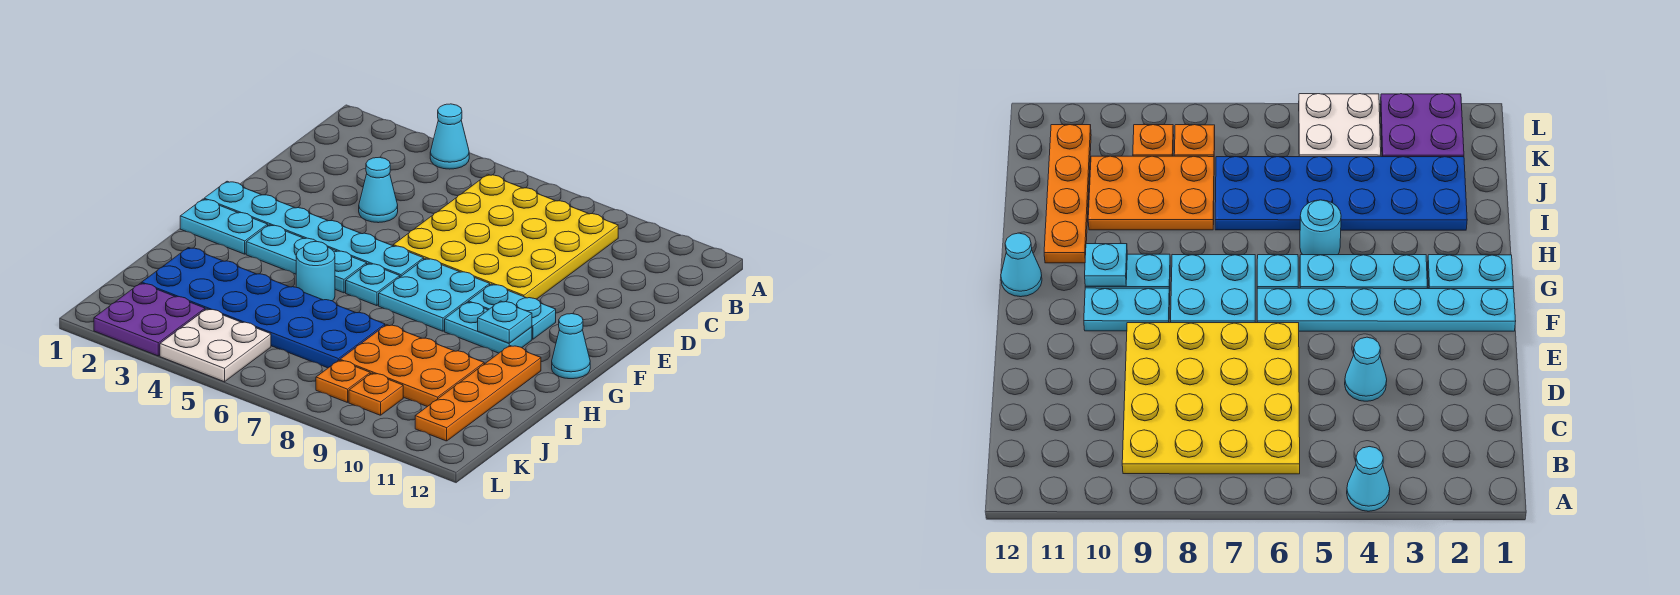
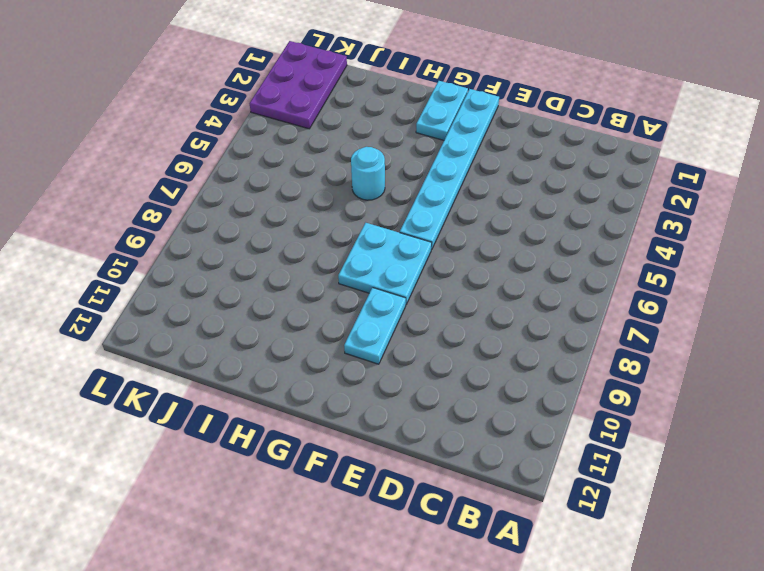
purple 2x3 plate [250,41,347,129] -> purple 2x2 plate [94,283,205,356]
none -> cyan 1x1 cone [430,104,469,169]
none -> yellow 4x4 plate [393,174,618,299]
none -> cyan 1x1 cone [359,157,398,223]

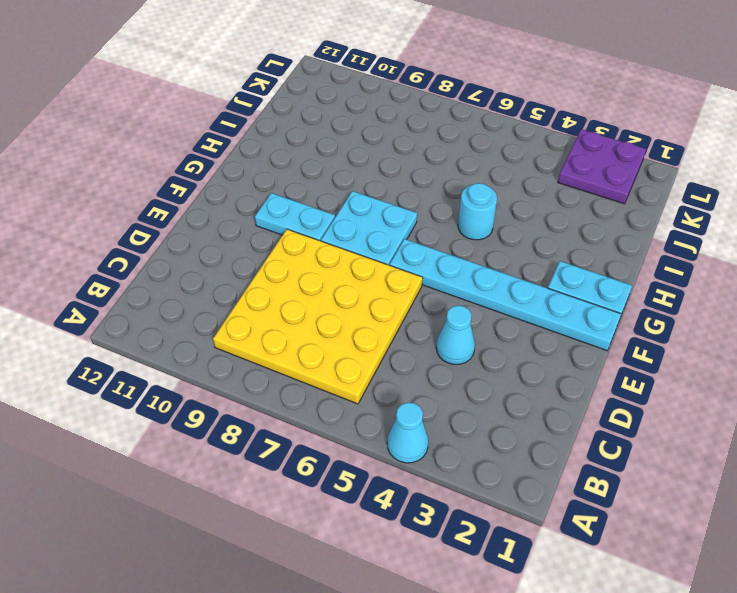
none -> cyan 1x3 plate [246,225,367,293]
none -> cyan 1x1 plate [346,263,400,306]
none -> cyan 1x2 plate [445,302,532,353]

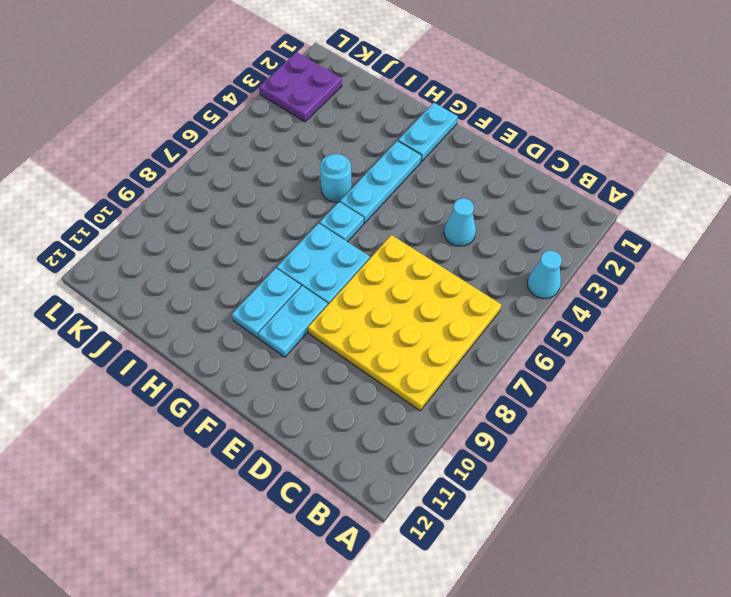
none -> cyan 1x6 plate [204,181,424,277]
none -> cyan 1x1 cone [552,314,590,379]
none -> orange 1x4 plate [415,345,541,441]

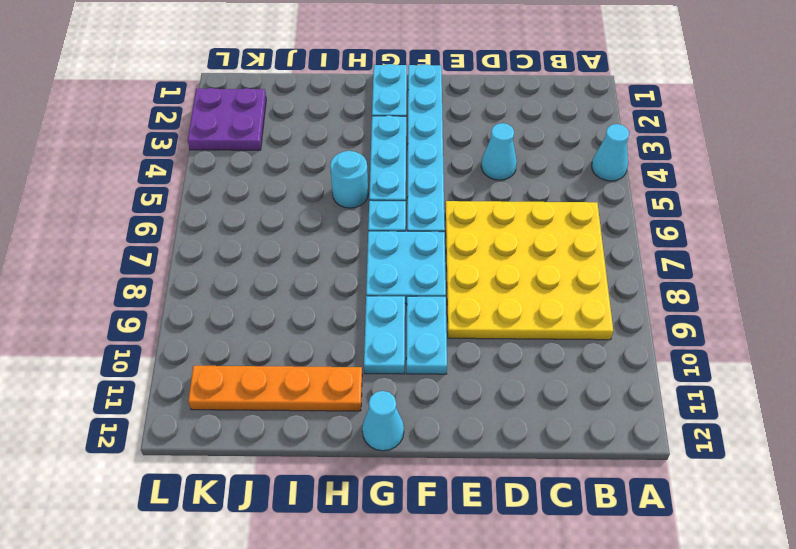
none -> blue 2x6 plate [142,248,385,368]
none -> orange 2x3 plate [340,325,484,407]
none -> white 2x2 plate [160,309,271,382]

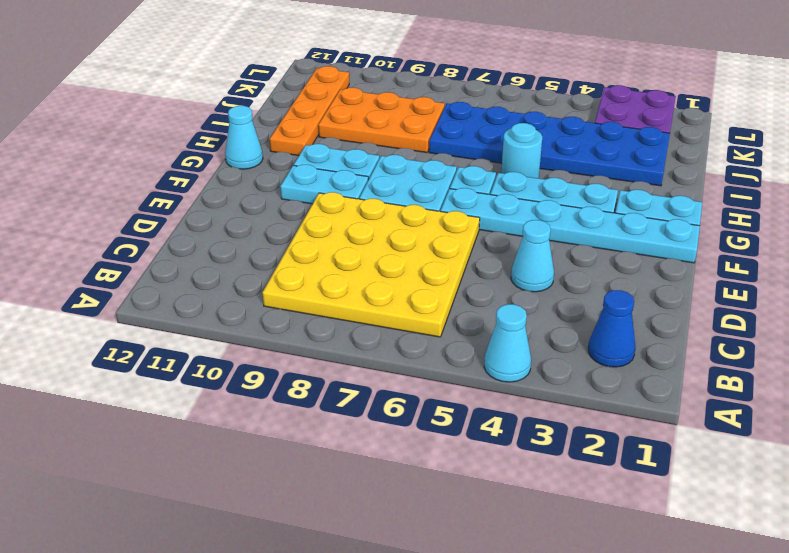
blue 1x1 cone [588,290,635,367] -> none
none -> white 2x2 plate [160,309,271,382]
none -> orange 1x1 plate [316,360,370,403]
none -> orange 1x1 plate [349,373,403,415]

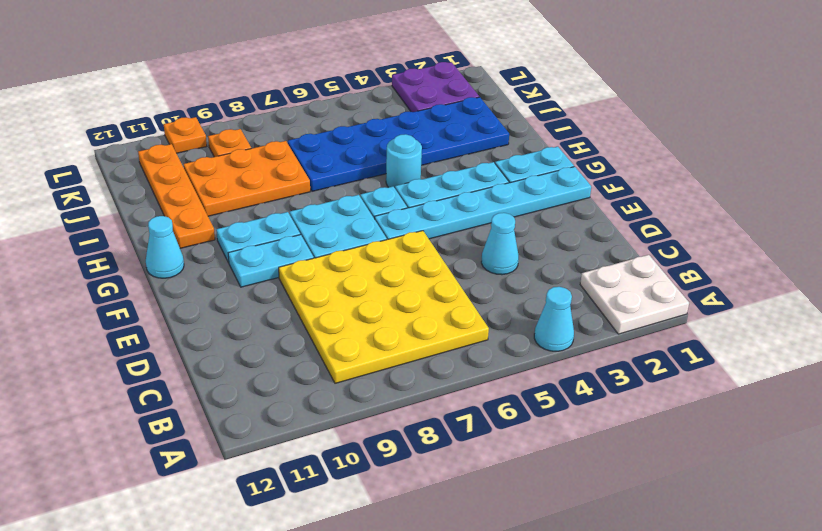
white 2x2 plate [580,255,689,334] -> white 2x2 plate moved to [160,309,271,382]
orange 1x1 plate [164,117,207,153] -> orange 1x1 plate moved to [316,360,370,403]
none -> cyan 1x1 plate [478,301,532,343]

